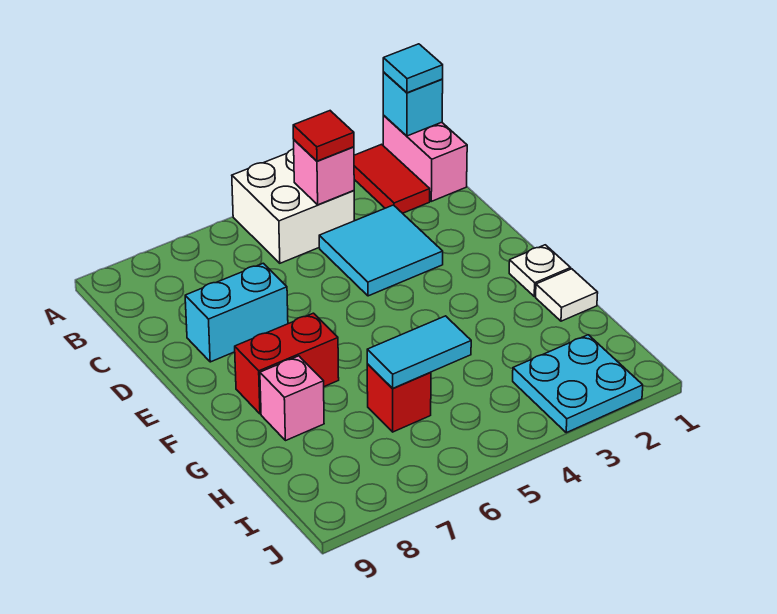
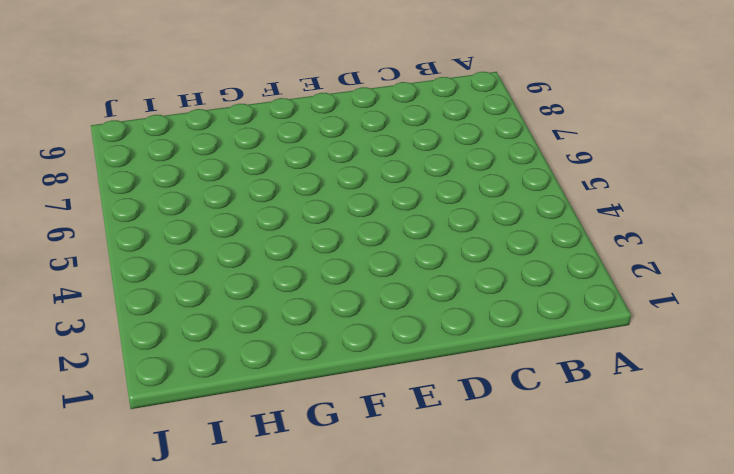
none -> pink 1x2 brick [383,116,467,201]
none -> red 1x2 tile [354,144,430,213]
none -> white 2x2 brick [232,149,355,263]

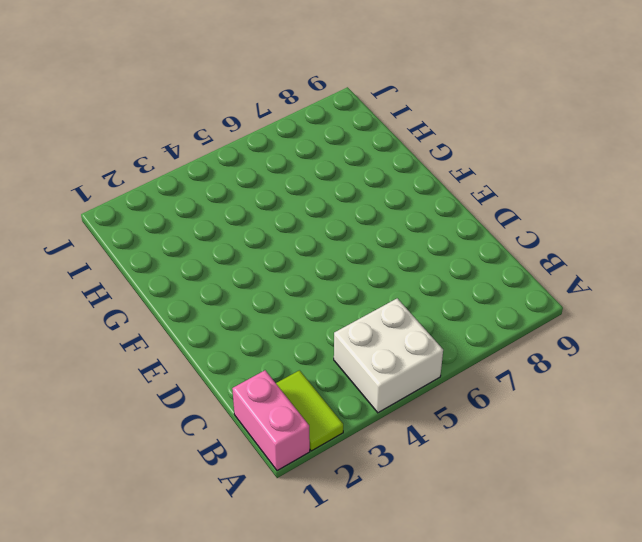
lime 1x2 tile [276,370,343,451] -> red 1x2 tile [354,144,430,213]
none -> cyan 2x2 tile [319,205,443,296]
none -> cyan 1x2 brick [185,263,288,362]
none -> white 1x1 plate [509,245,571,296]

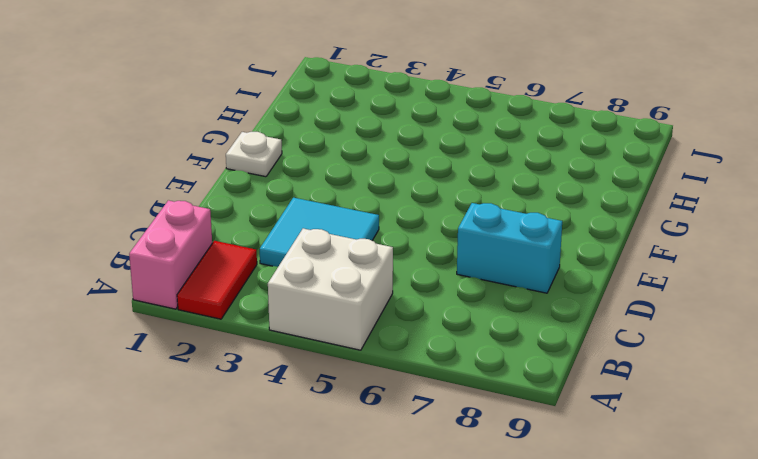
none -> red 1x2 brick [235,313,339,414]
none -> white 1x1 tile [536,269,598,321]
none -> pink 1x1 brick [260,356,324,441]

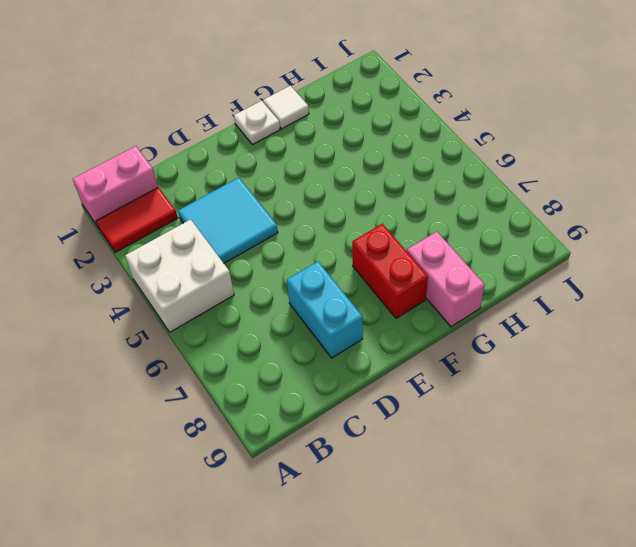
pink 1x2 brick [407,232,485,327] -> pink 1x1 brick [260,356,324,441]
none -> red 1x1 brick [367,364,431,432]
none -> cyan 2x2 plate [513,335,643,433]
none -> cyan 1x1 brick [383,72,443,136]

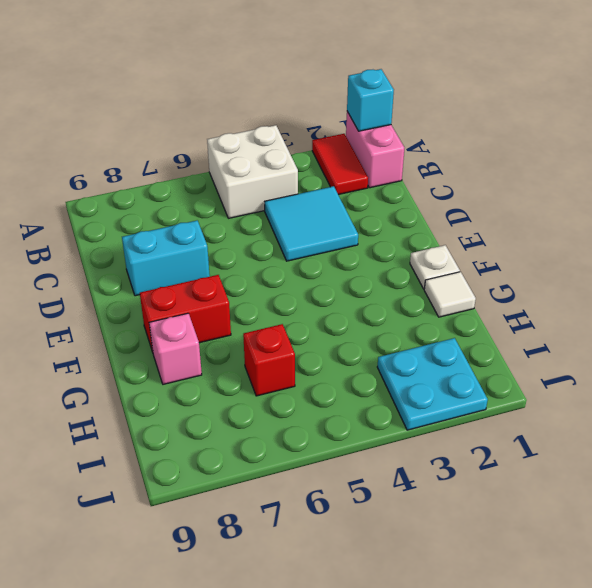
none -> pink 1x1 brick [294,140,354,205]
none -> cyan 1x2 tile [367,316,471,388]
none -> cyan 1x1 tile [383,44,443,93]

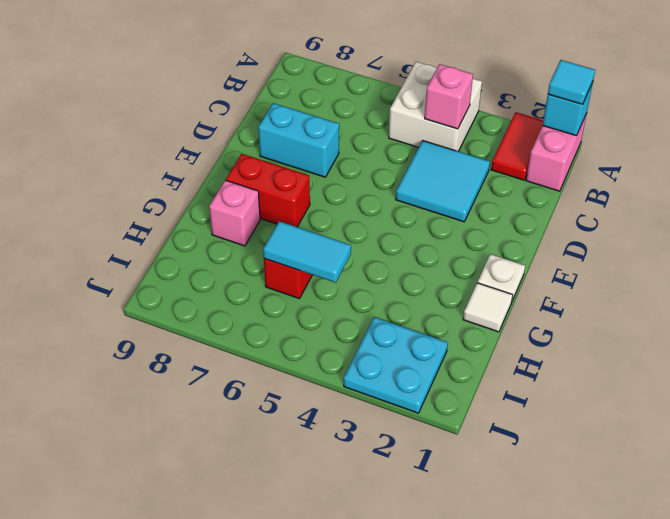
none -> red 1x1 tile [293,111,354,161]

